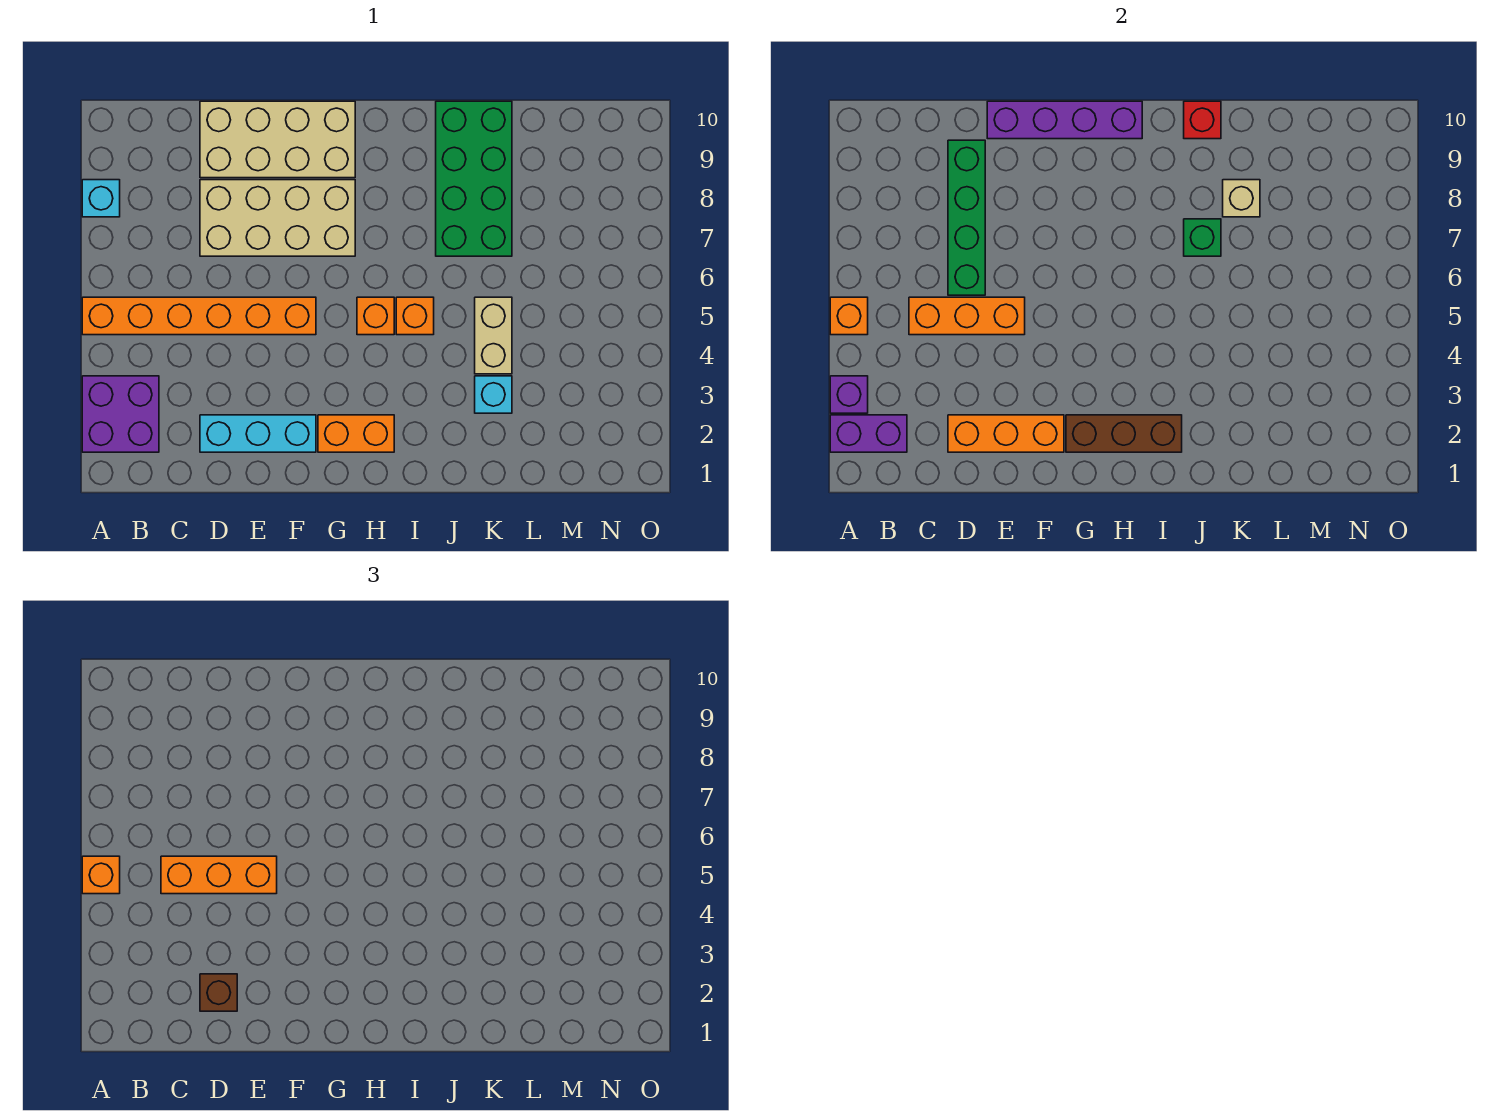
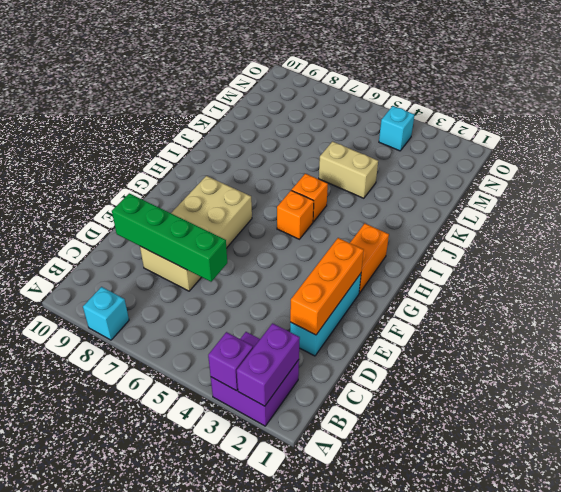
cyan 1x1 brick [379,106,414,151] -> cyan 1x1 brick moved to [475,376,512,413]
none -> orange 1x6 brick [82,297,316,335]
none -> tan 2x4 brick [200,101,355,178]
none -> green 2x4 brick [436,101,512,256]

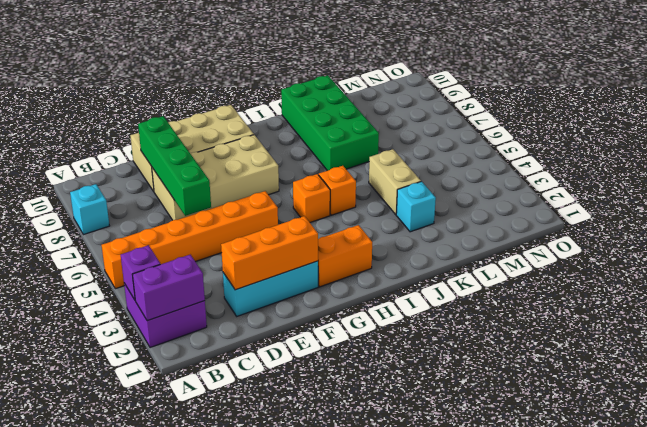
none -> orange 1x1 brick [830,297,868,335]
none -> orange 1x3 brick [909,297,1025,335]
none -> purple 1x4 brick [987,101,1142,139]

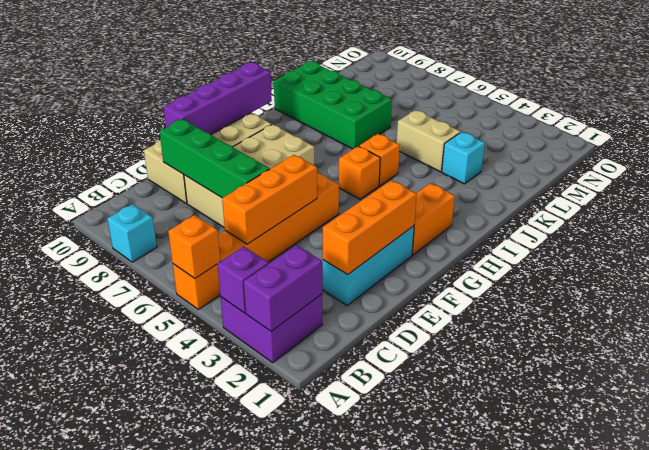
none -> brown 1x3 brick [1066,415,1182,452]
none -> green 1x1 brick [1184,219,1221,256]
none -> red 1x1 brick [1184,101,1221,139]

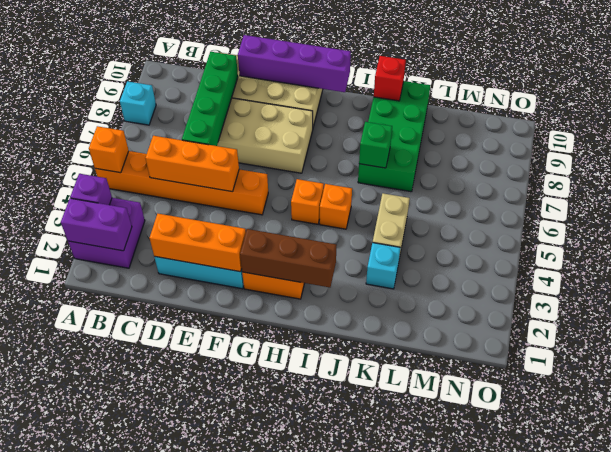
none -> tan 1x1 brick [1223,180,1260,217]
none -> orange 1x1 brick [82,856,120,894]
none -> orange 1x3 brick [161,856,277,894]

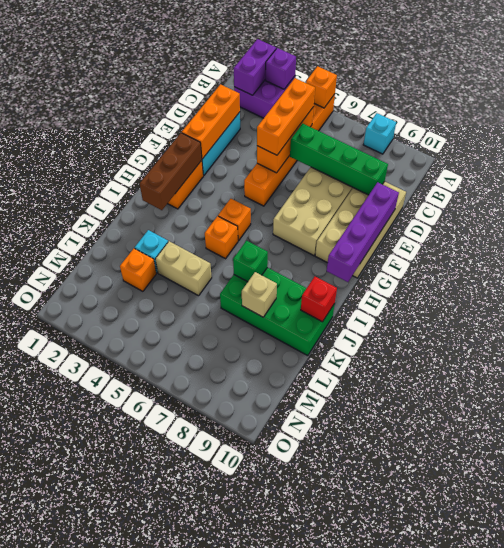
orange 1x1 brick [120,248,156,291] -> orange 1x1 brick moved to [82,856,120,894]
none -> brown 1x1 brick [200,974,237,1011]

